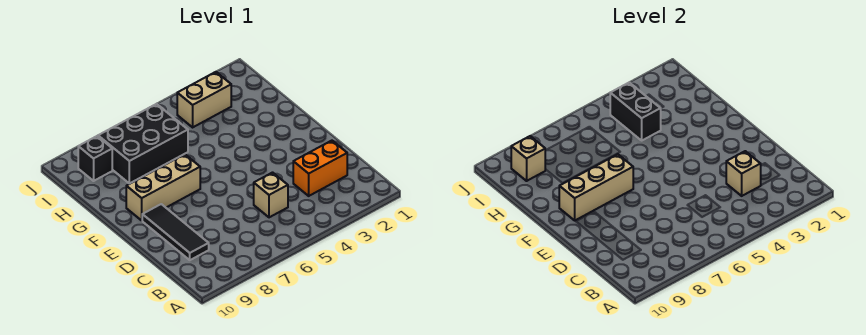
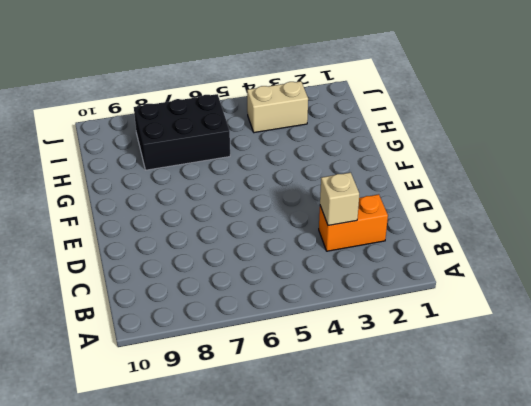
none -> tan 1x1 brick [254,173,288,217]
none -> black 1x3 tile [142,204,209,260]

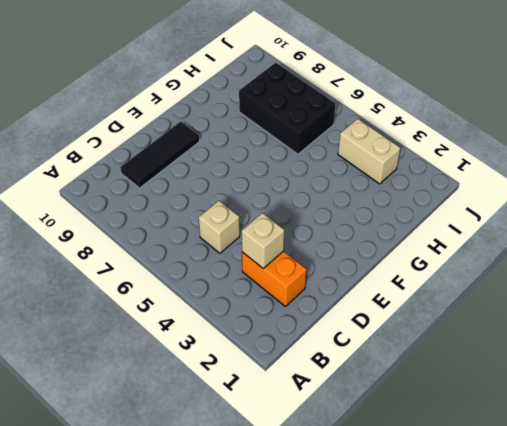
none -> tan 1x3 brick [126,154,200,220]
none -> black 1x1 brick [78,136,112,181]

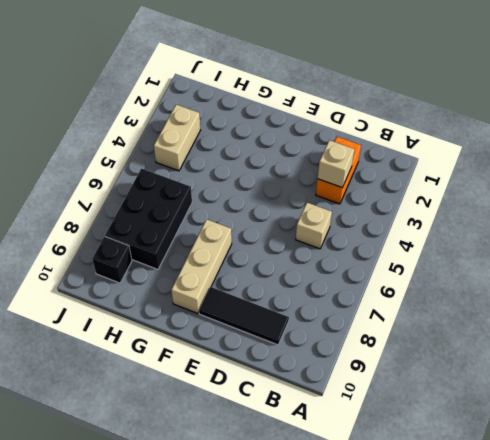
none -> tan 1x3 brick [559,154,633,220]
none -> black 1x2 brick [610,83,661,140]

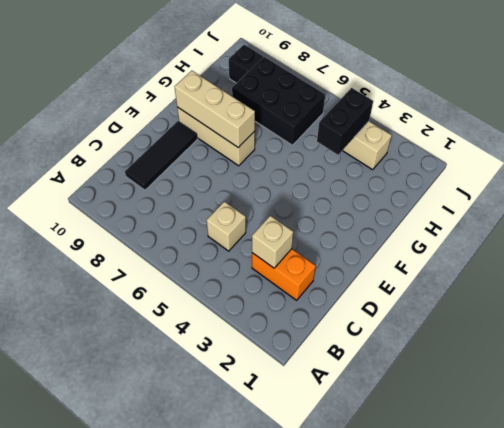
none -> tan 1x1 brick [511,136,545,181]

